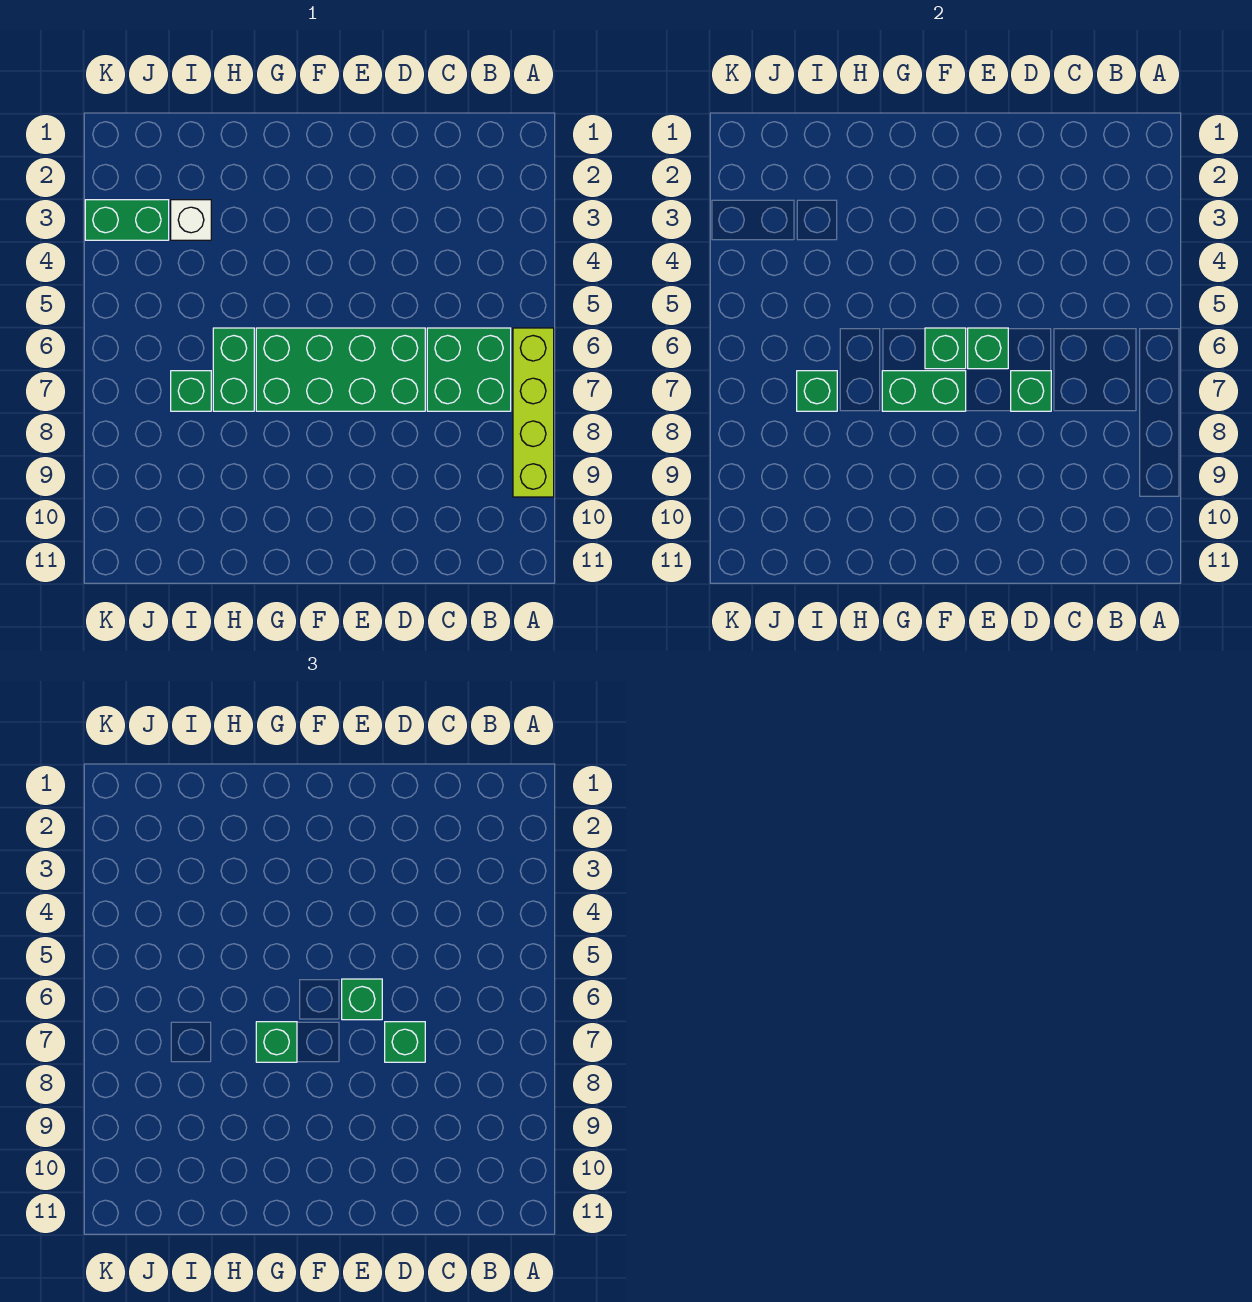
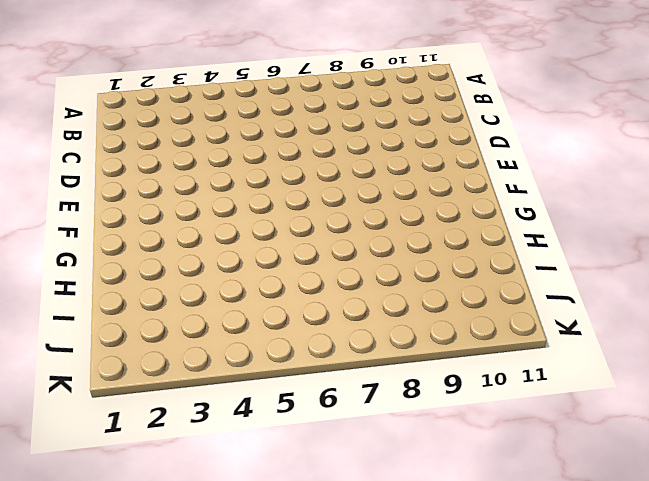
none -> lime 1x4 brick [513,328,554,497]
none -> green 2x2 brick [427,328,511,411]
none -> green 2x4 brick [256,328,425,411]

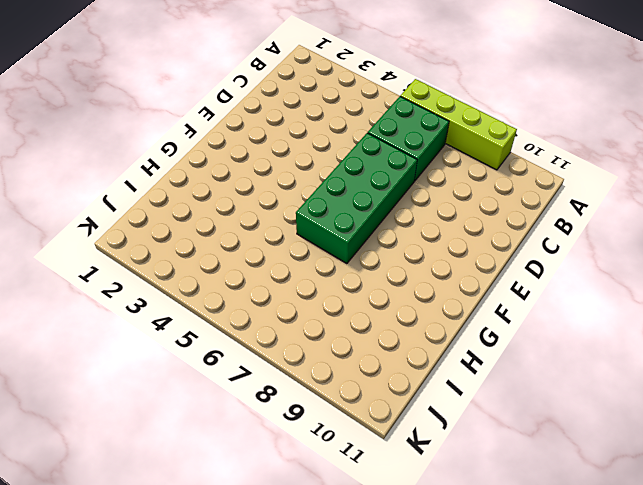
none -> green 1x2 brick [213,328,254,411]
none -> white 1x1 brick [171,200,211,240]
none -> green 1x1 brick [171,371,211,411]

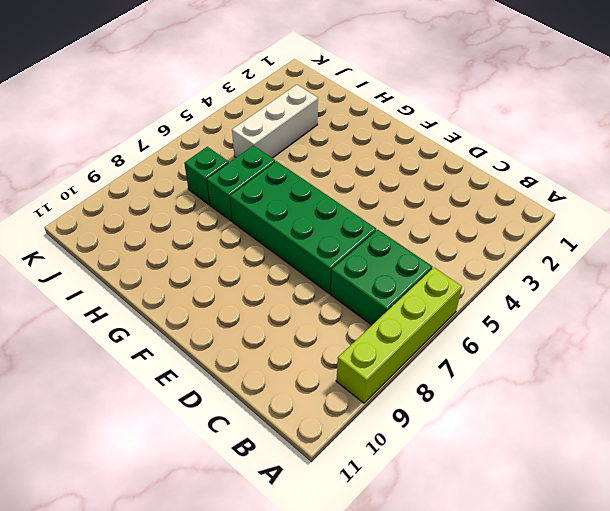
white 1x3 brick [232,85,318,158] -> white 1x1 brick [171,200,211,240]
none -> green 1x2 brick [85,200,169,240]
none -> green 1x1 brick [1011,371,1051,411]
none -> green 1x1 brick [968,328,1008,369]

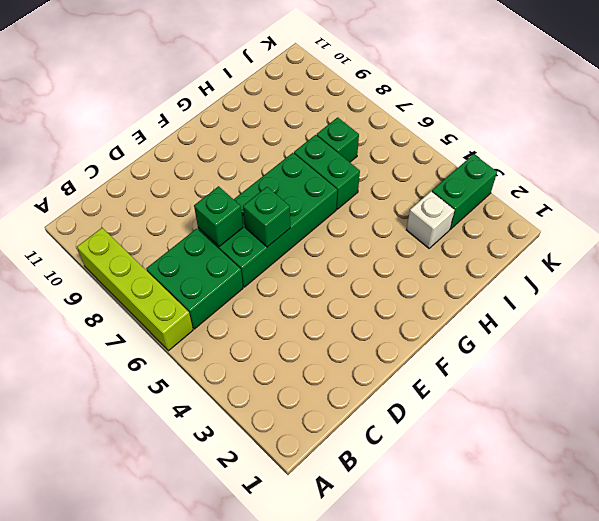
none -> green 1x1 brick [925,328,966,369]
none -> green 1x2 brick [882,371,966,411]
none -> green 1x1 brick [797,371,837,411]

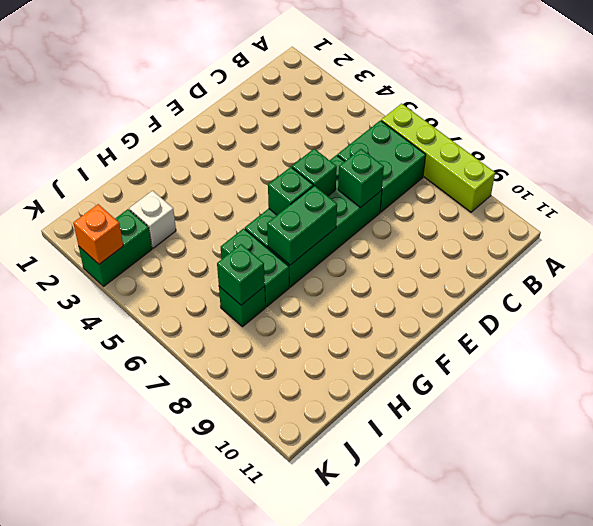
orange 1x1 brick [73,204,123,264] -> none
none -> green 1x1 brick [385,1022,425,1062]
none -> green 1x1 brick [342,979,382,1020]
none -> green 1x1 brick [256,1022,297,1062]

